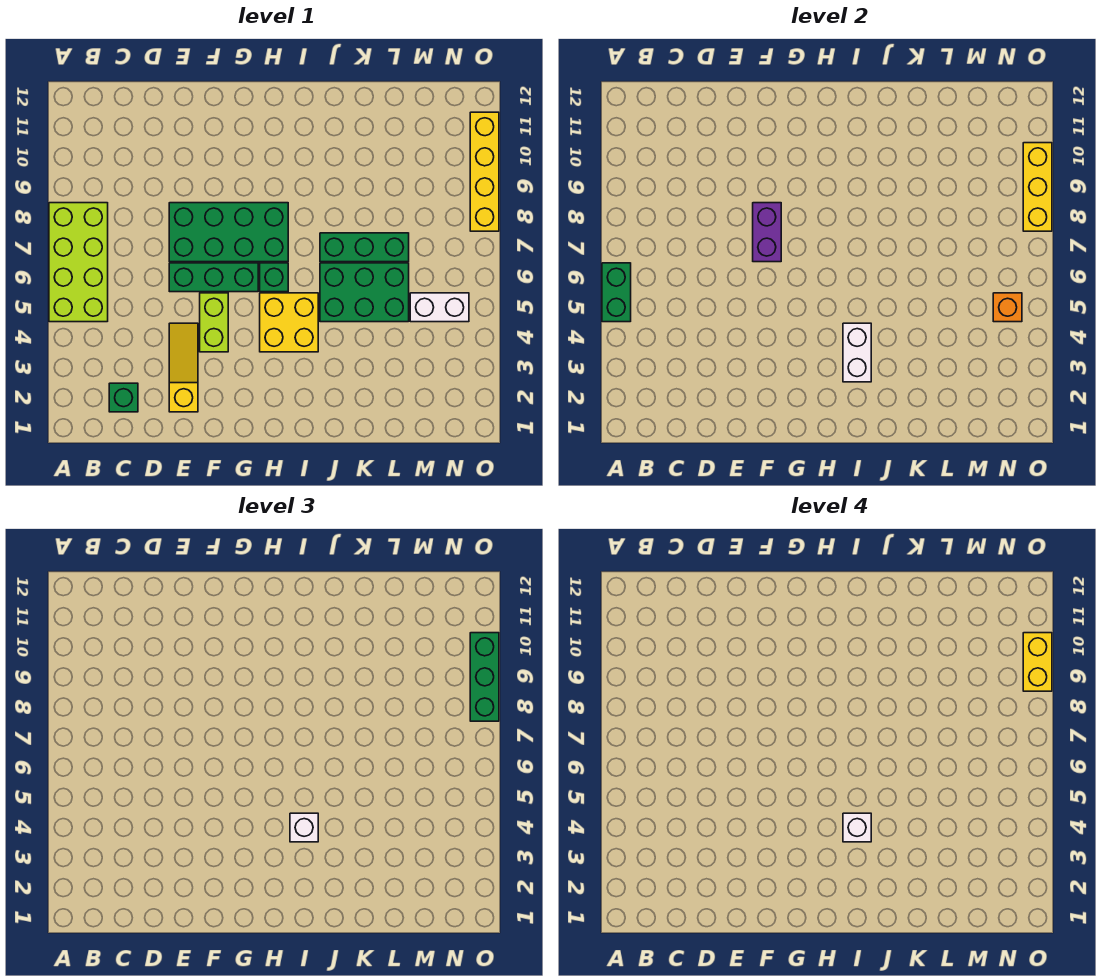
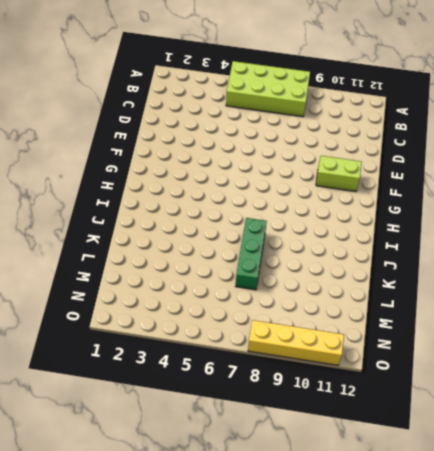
lime 1x2 brick [316,156,362,191] -> lime 1x2 brick moved to [200,293,228,352]
none -> green 1x1 brick [109,383,138,412]
none -> yellow 1x3 slope [169,323,198,412]
none -> green 1x3 brick [169,263,258,292]

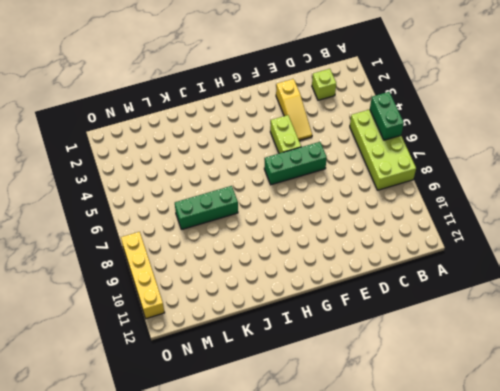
lime 1x1 brick [312,69,336,100] -> green 1x1 brick [109,383,138,412]
none -> green 2x4 brick [169,203,288,262]
none -> yellow 2x2 brick [260,293,318,352]
none -> green 1x1 brick [260,263,288,292]

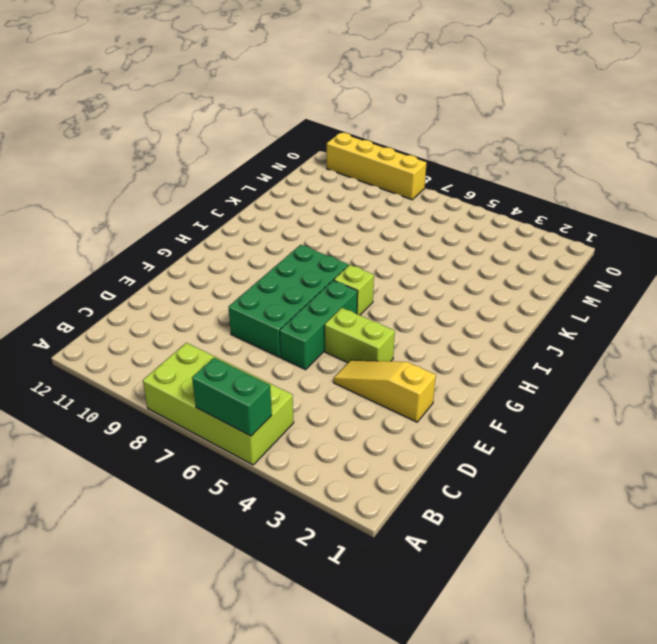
lime 1x1 brick [334,265,374,315] -> green 1x1 brick [260,263,288,292]
none -> green 1x1 brick [109,383,138,412]
none -> yellow 2x2 brick [260,293,318,352]
none -> green 2x3 brick [320,263,409,322]

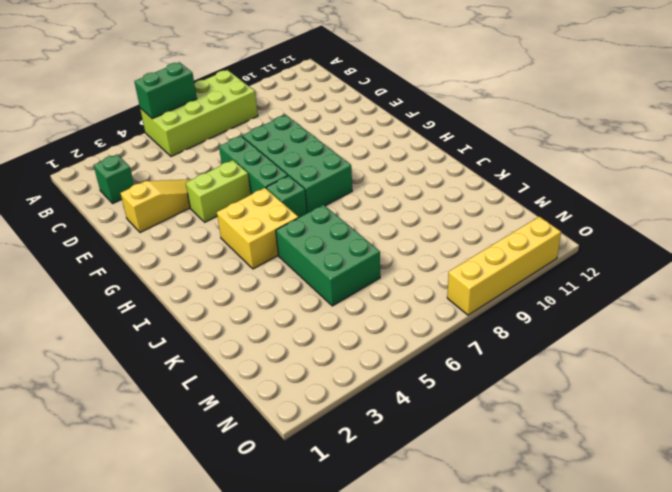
none -> green 1x3 brick [320,233,409,262]
none -> white 1x2 brick [410,293,469,322]
none -> purple 1x2 brick [753,203,781,262]

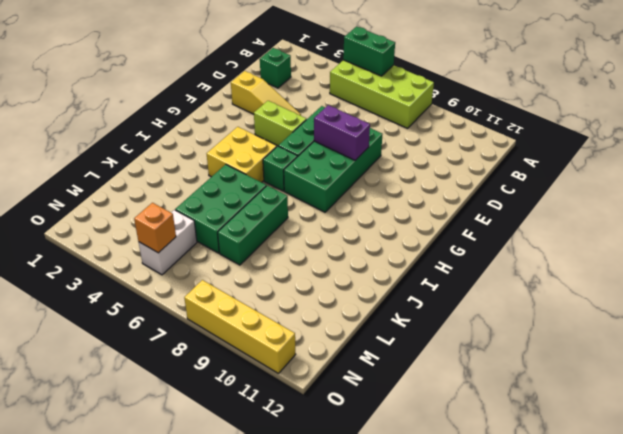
none -> white 1x2 brick [843,323,871,382]
none -> yellow 1x3 brick [1023,143,1052,231]
none -> white 1x1 brick [290,813,318,842]

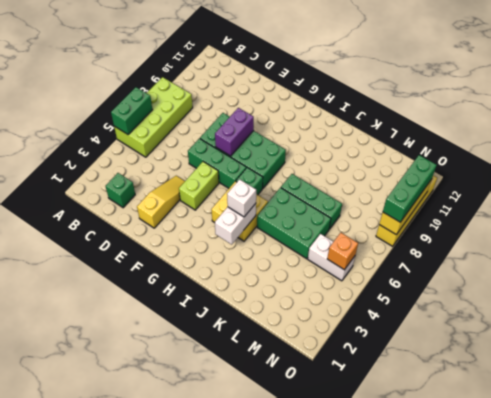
none -> white 1x1 brick [843,813,871,842]
none -> yellow 1x2 brick [1023,633,1052,691]

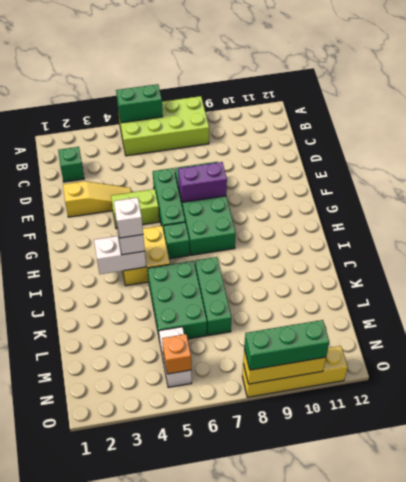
none -> yellow 1x2 brick [1023,633,1052,691]

